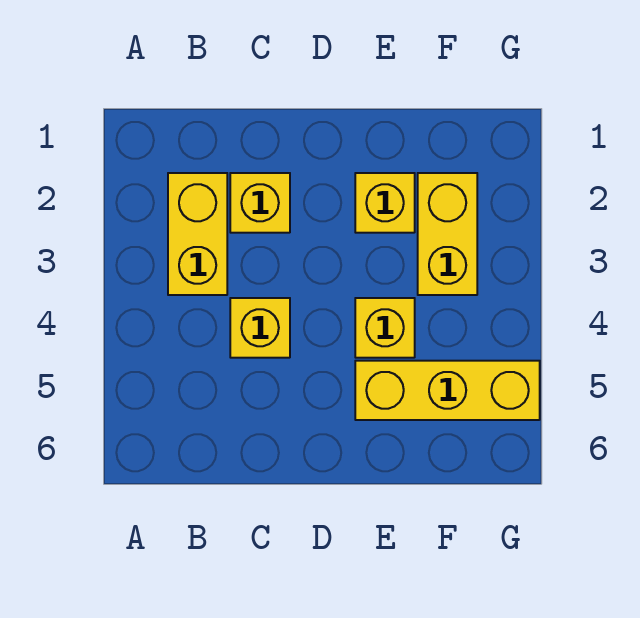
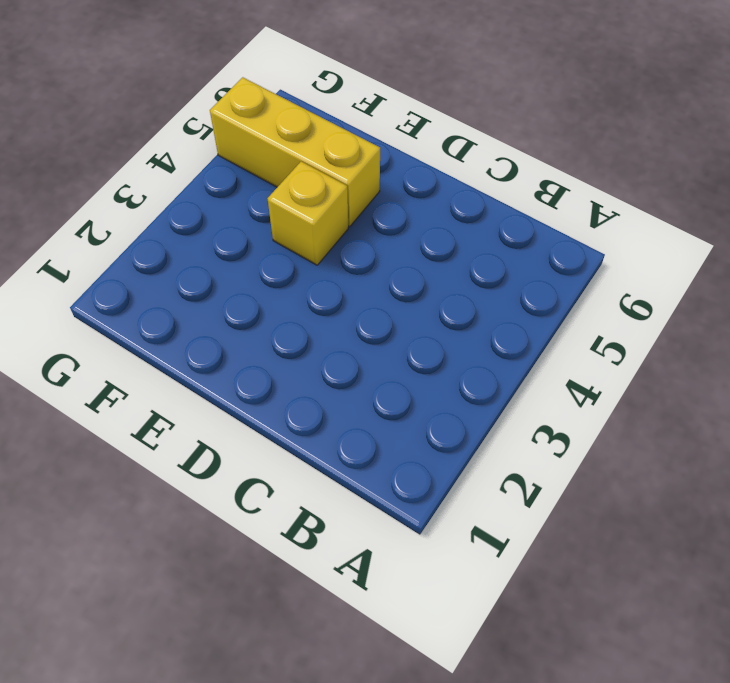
none -> yellow 1x2 brick [168,173,227,295]
none -> yellow 1x1 brick [230,173,290,233]

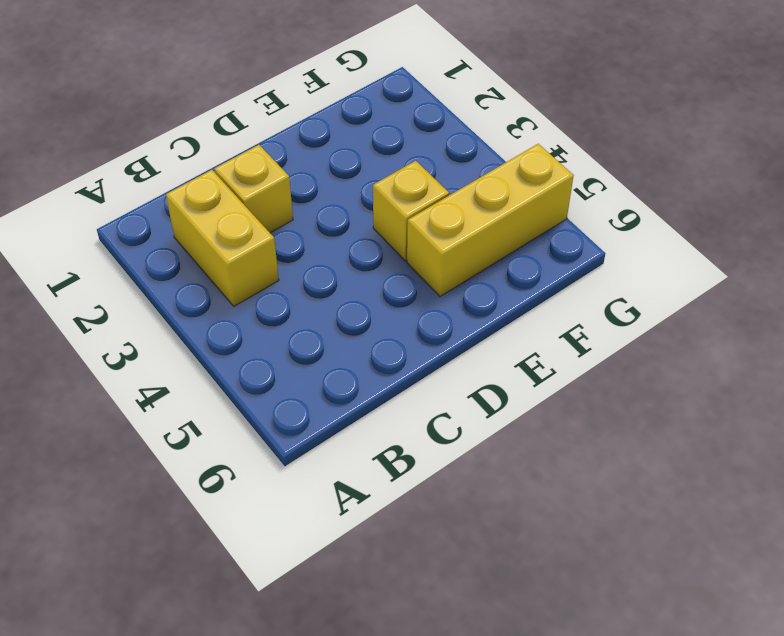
none -> yellow 1x1 brick [230,298,290,358]
none -> yellow 1x1 brick [355,173,415,233]

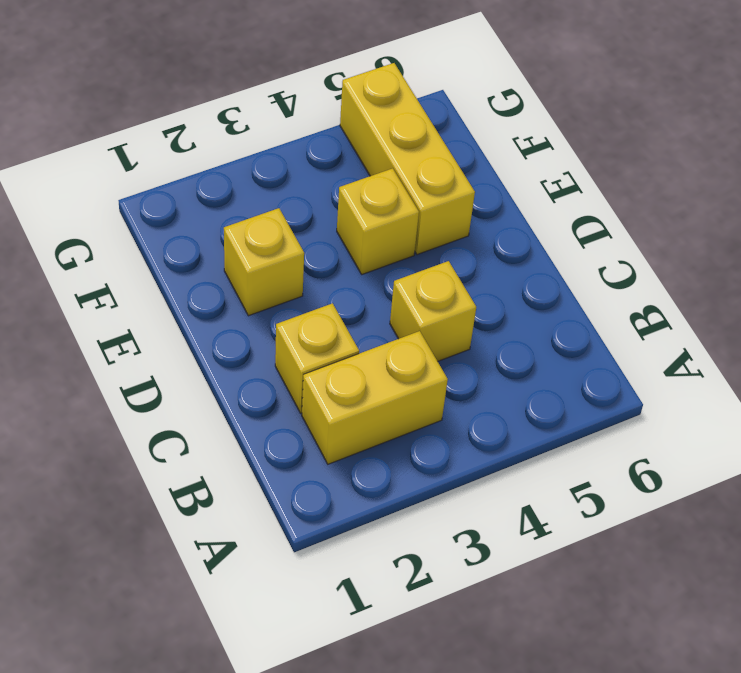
none -> yellow 1x2 brick [418,173,477,295]

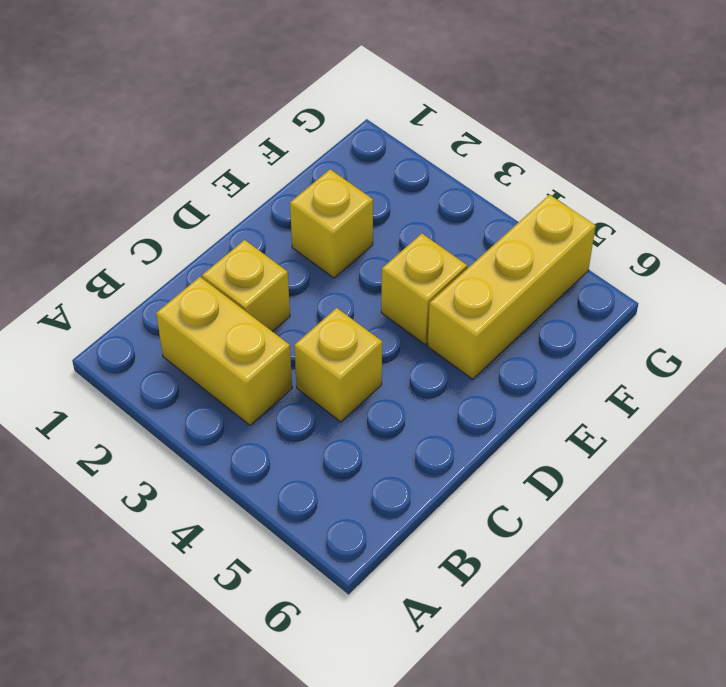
none -> yellow 1x2 brick [418,173,477,295]

